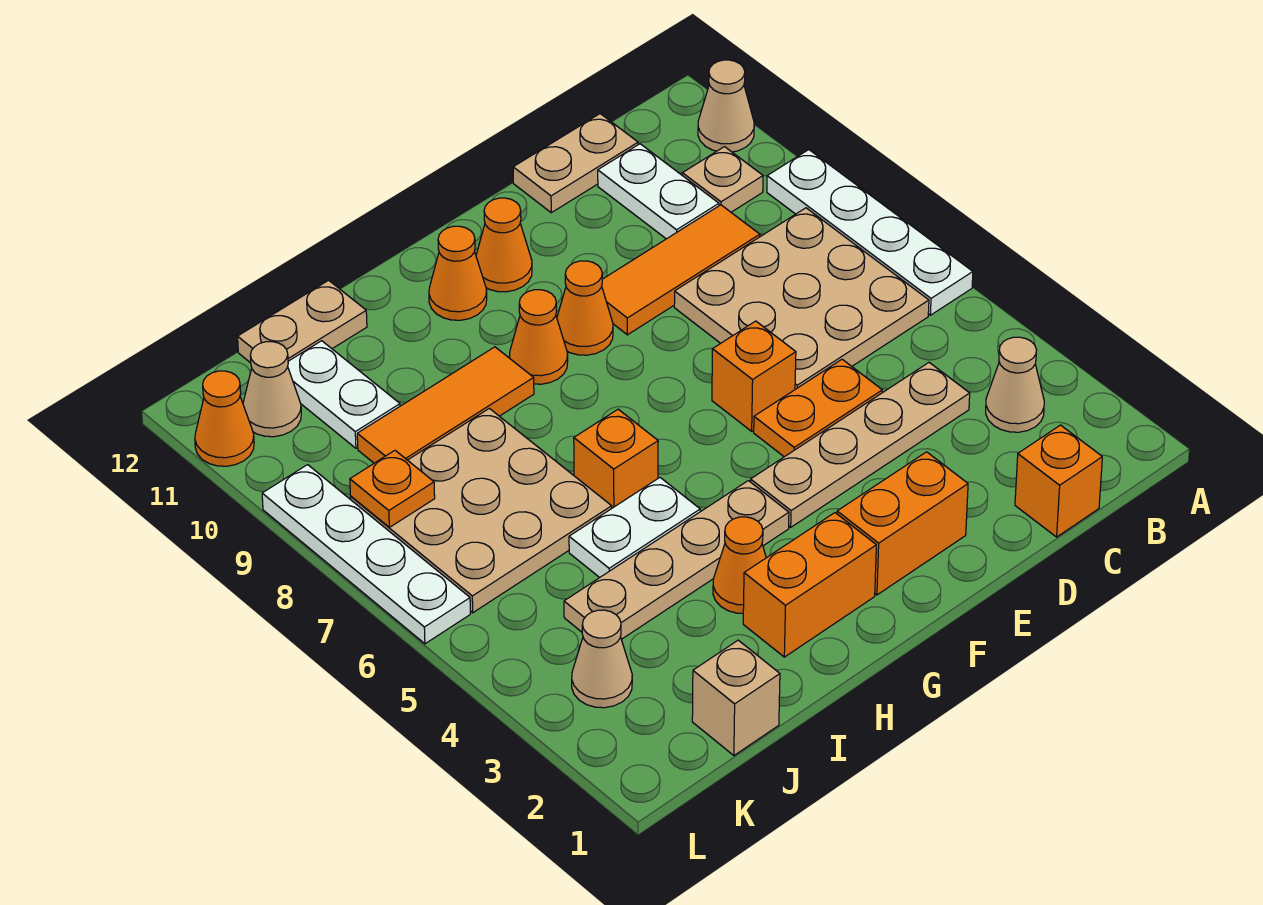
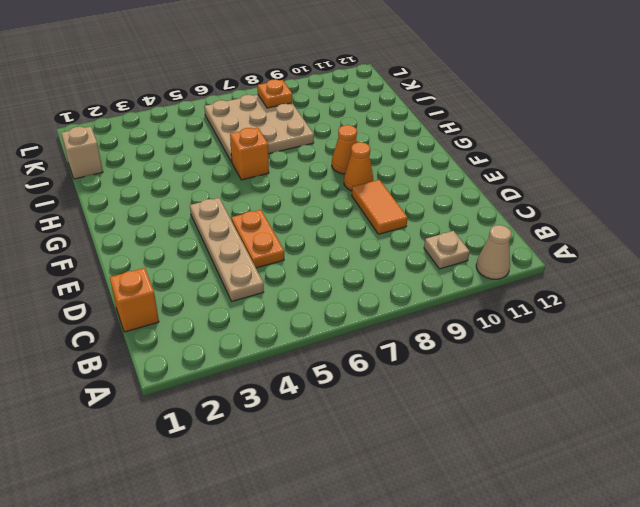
orange 1x2 tile [352,180,408,234] -> orange 1x3 tile [602,205,760,335]
none -> white 1x4 plate [767,150,973,315]
none -> tan 1x1 cone [986,337,1044,432]
none -> tan 3x3 plate [674,208,929,389]
none -> white 1x2 plate [598,144,719,239]

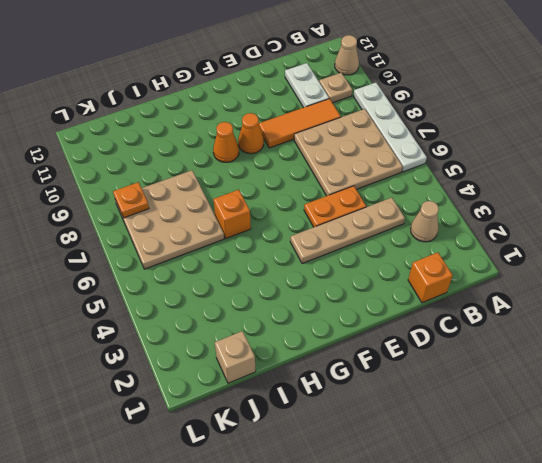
none -> tan 1x2 plate [513,114,638,213]
none -> orange 1x2 brick [837,452,968,595]
none -> orange 1x1 brick [712,321,796,431]
none -> orange 1x1 cone [476,198,532,292]

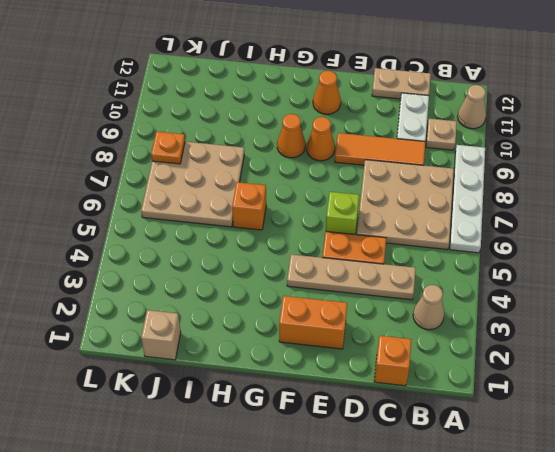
lime 1x1 brick [326,192,359,234] -> orange 1x1 brick [712,321,796,431]
none -> orange 1x2 brick [743,513,876,657]
none -> tan 1x4 plate [564,481,789,639]
none -> orange 1x1 cone [429,226,487,320]
none -> orange 1x1 cone [713,517,766,613]

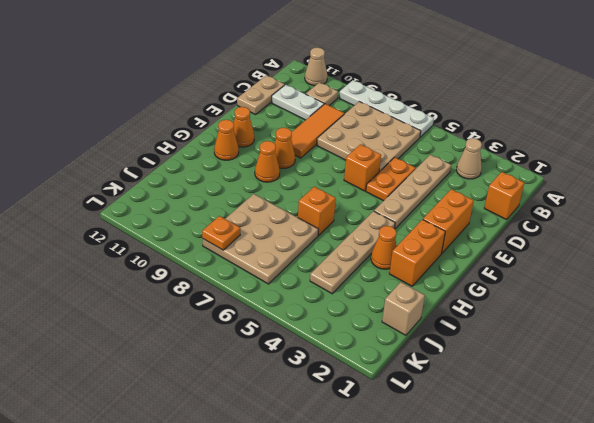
none -> white 1x2 plate [569,478,700,578]
none -> orange 1x3 tile [357,347,534,463]
none -> tan 1x2 plate [238,280,367,363]
none -> white 1x2 plate [288,341,400,448]

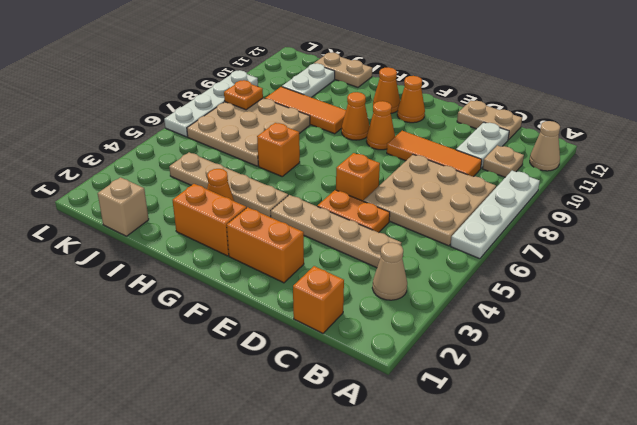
none -> white 1x2 plate [569,478,700,578]
none -> tan 1x1 cone [572,610,632,708]
none -> tan 1x1 cone [243,342,301,437]
none -> orange 1x1 cone [195,371,254,466]

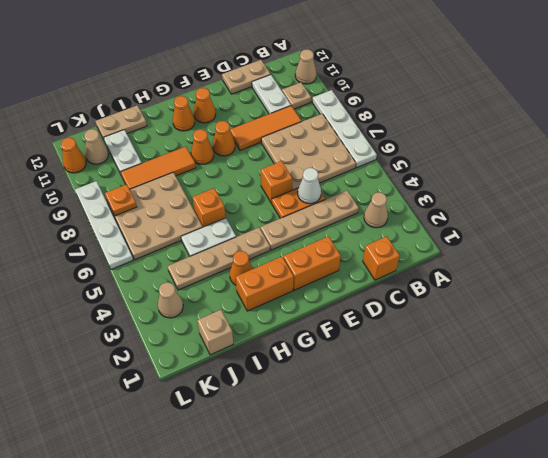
white 1x1 cone [298,168,321,204] -> none

